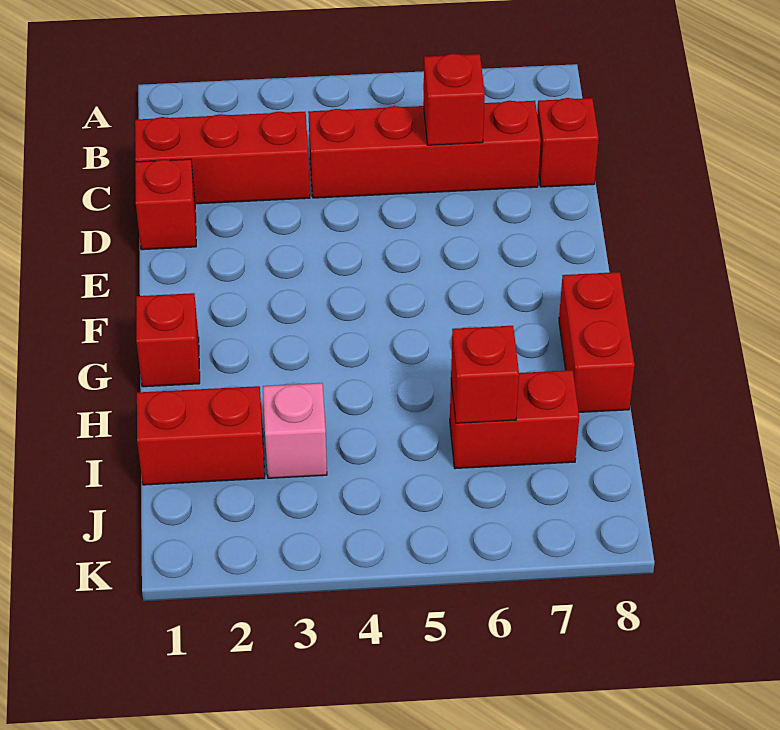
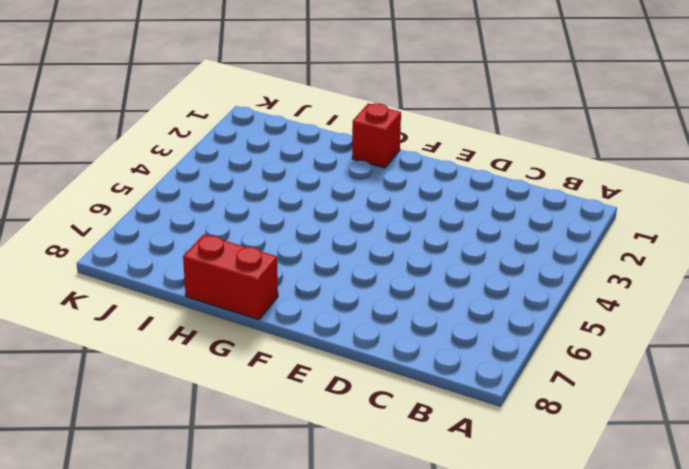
none -> red 1x3 brick [135,112,310,204]
none -> red 1x4 brick [308,101,541,198]

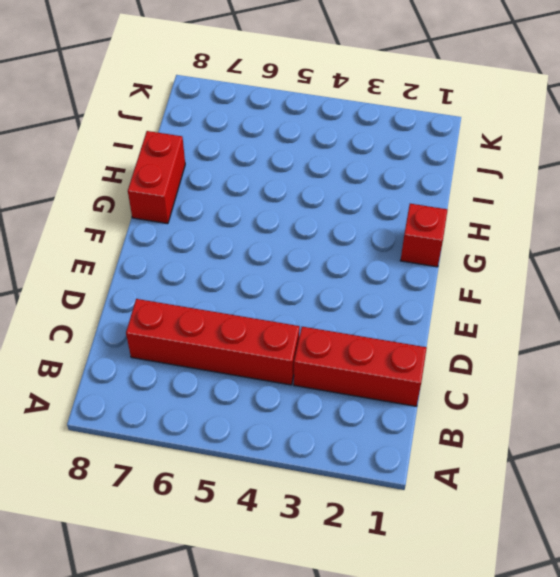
none -> red 1x1 brick [537,98,599,187]
none -> red 1x1 brick [135,159,196,250]

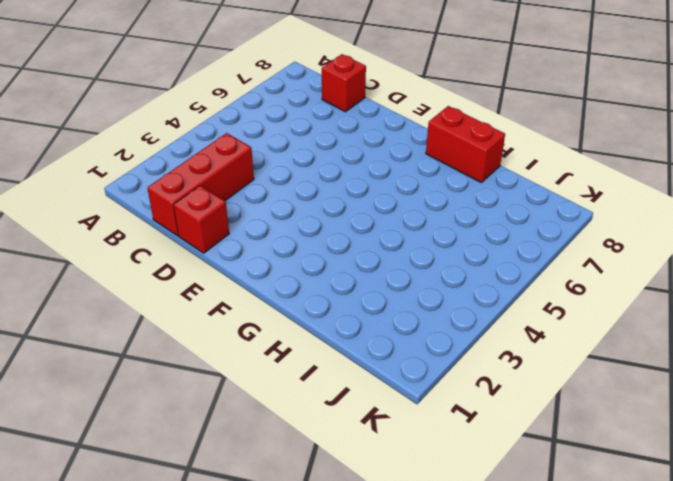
none -> red 1x4 brick [308,101,541,198]
none -> red 1x1 brick [136,293,200,387]

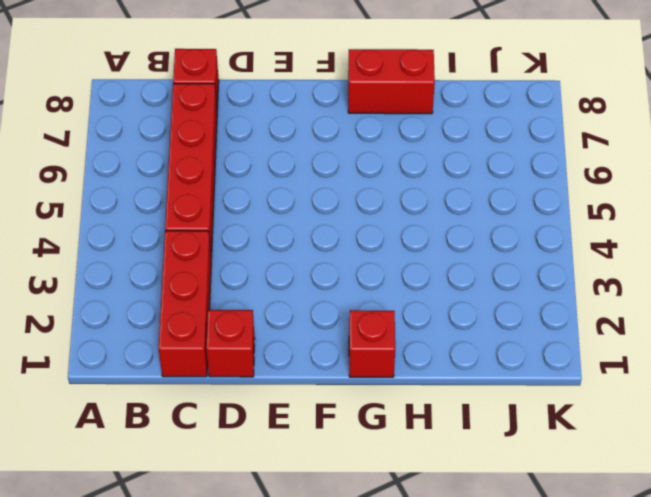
none -> red 1x2 brick [137,386,265,485]
none -> pink 1x1 brick [263,383,327,478]

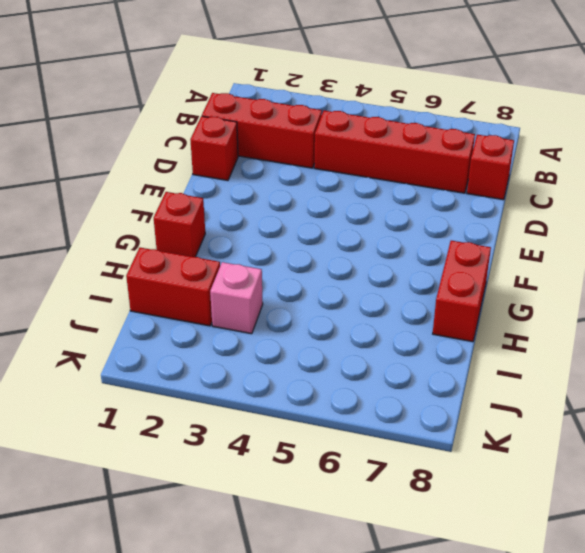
none -> red 1x2 brick [450,370,579,469]
none -> red 1x1 brick [423,54,485,145]

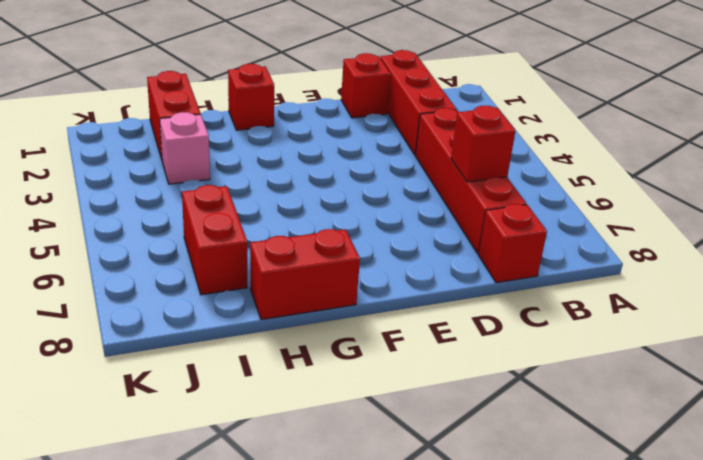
none -> red 1x1 brick [451,326,519,423]

